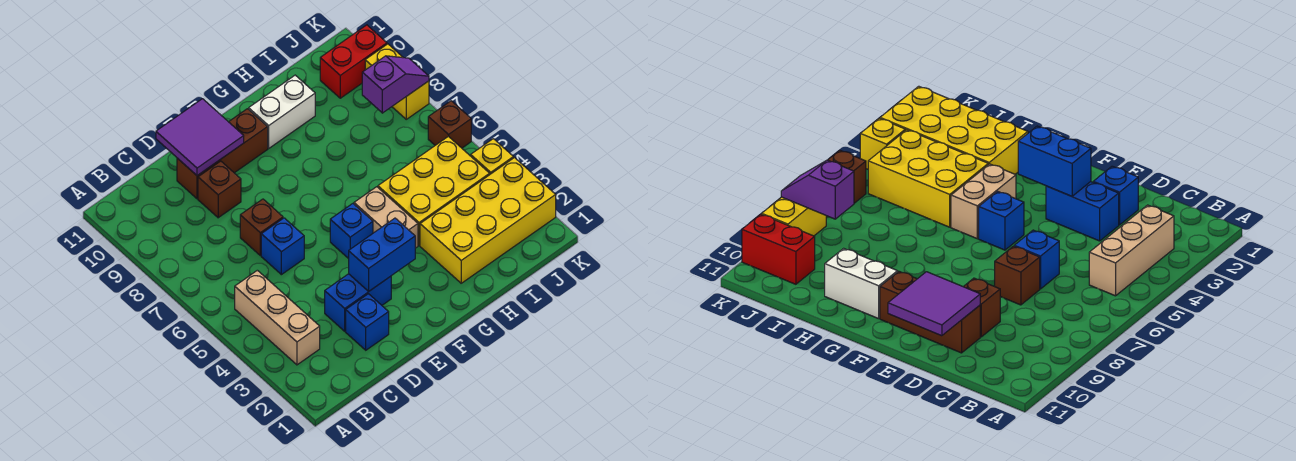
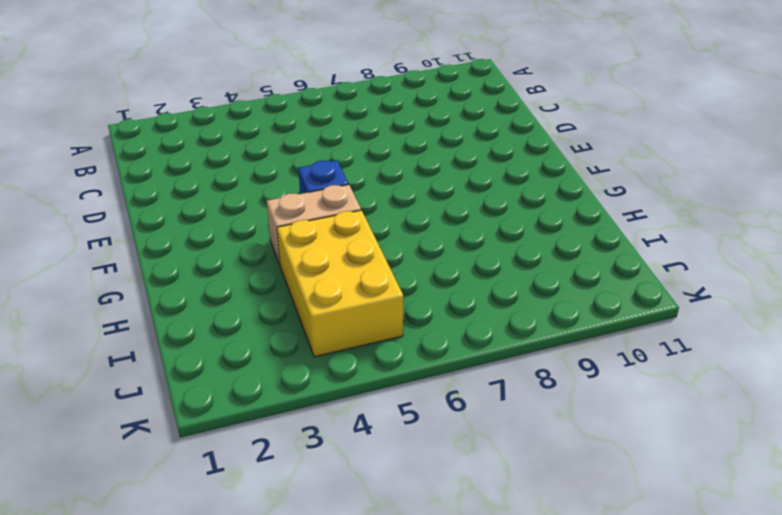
none -> tan 1x3 brick [235,270,320,365]
none -> blue 1x1 brick [346,294,389,350]
none -> blue 1x2 brick [325,274,391,331]

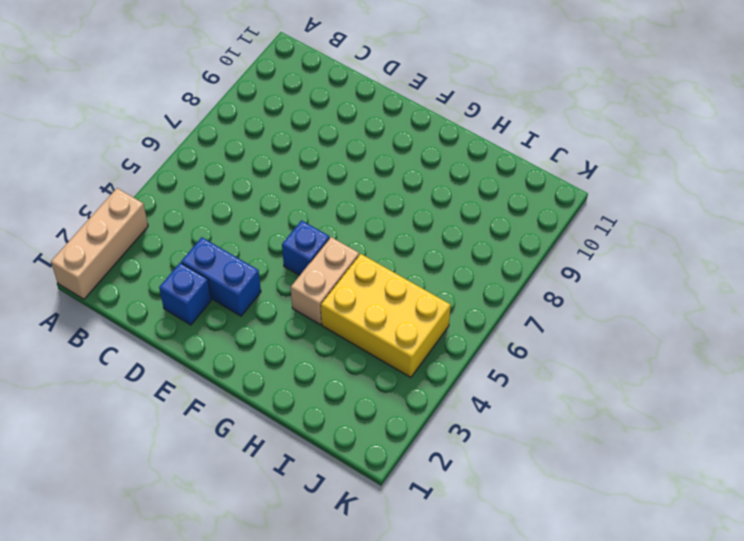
tan 1x3 brick [51,188,148,299] -> tan 1x3 brick moved to [235,270,320,365]
none -> blue 1x1 brick [261,218,304,275]
none -> brown 1x1 brick [240,199,283,256]
none -> brown 1x1 brick [198,161,241,218]

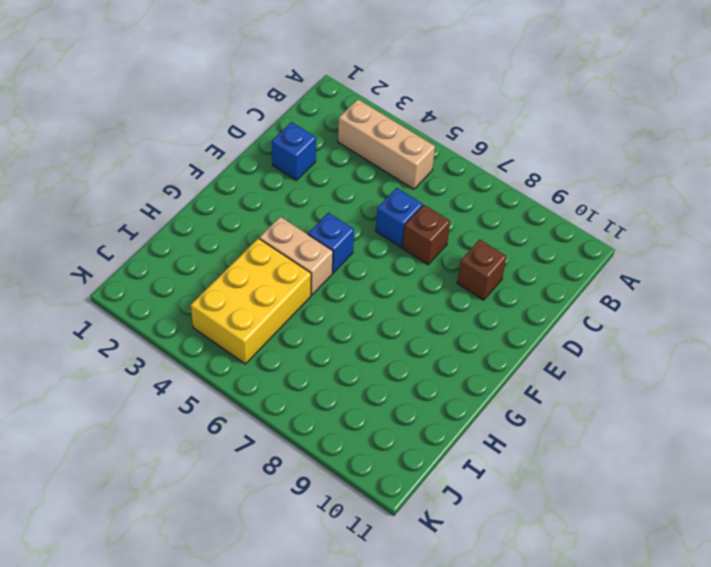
none -> blue 1x2 brick [325,274,391,331]
none -> brown 1x3 brick [177,109,268,199]
none -> white 1x2 brick [249,75,315,148]

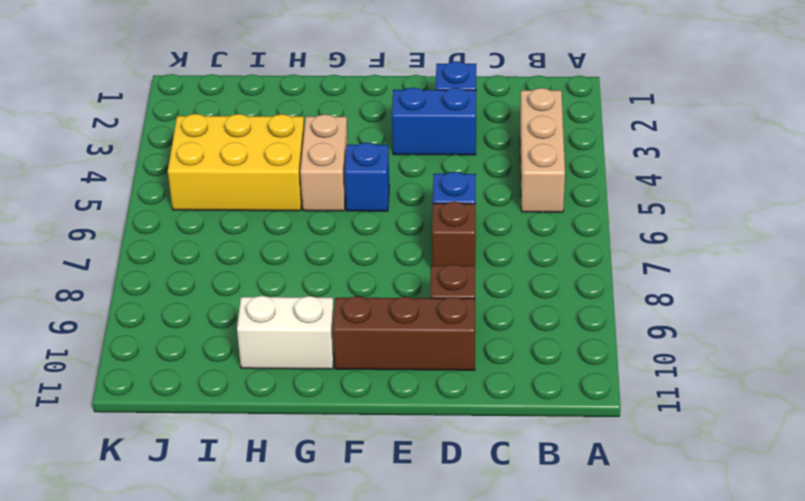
none -> yellow 2x4 brick [420,158,556,283]
none -> red 1x2 brick [320,25,387,98]
none -> yellow 1x1 brick [471,139,513,174]

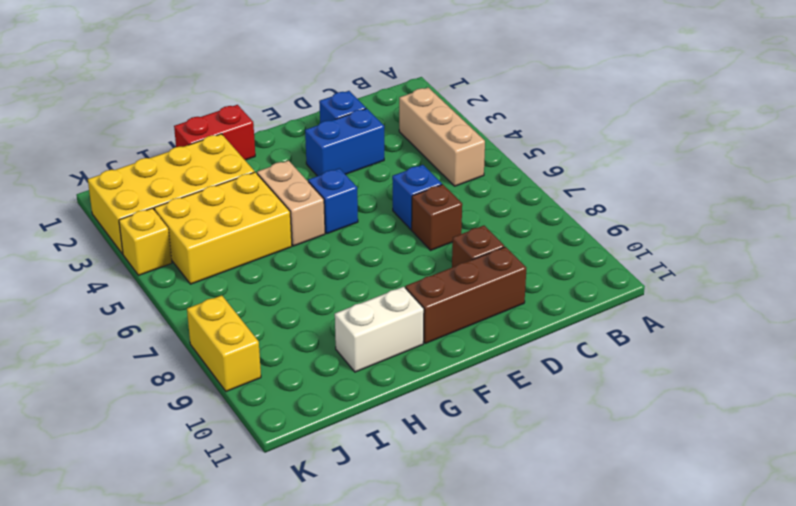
red 1x2 brick [174,105,255,160] -> red 1x2 brick moved to [320,25,387,98]
none -> brown 1x1 brick [428,101,471,148]
none -> purple 2x2 tile [156,99,244,176]
none -> blue 1x2 brick [349,218,415,291]

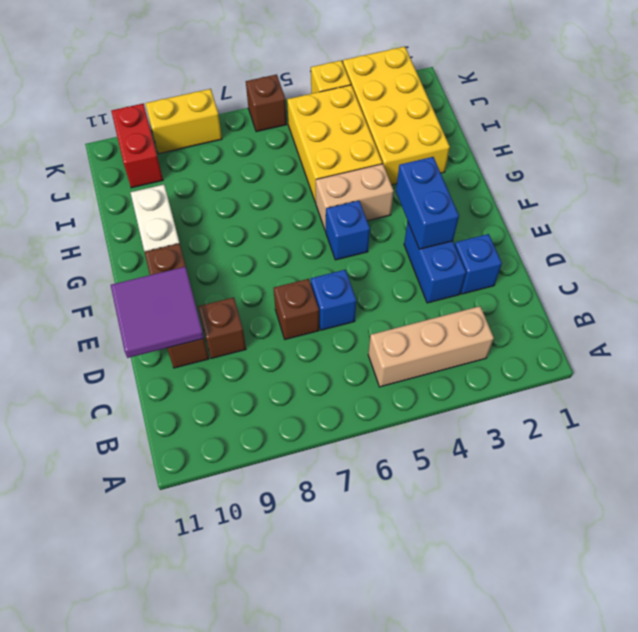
none -> purple 1x2 slope [362,56,429,113]

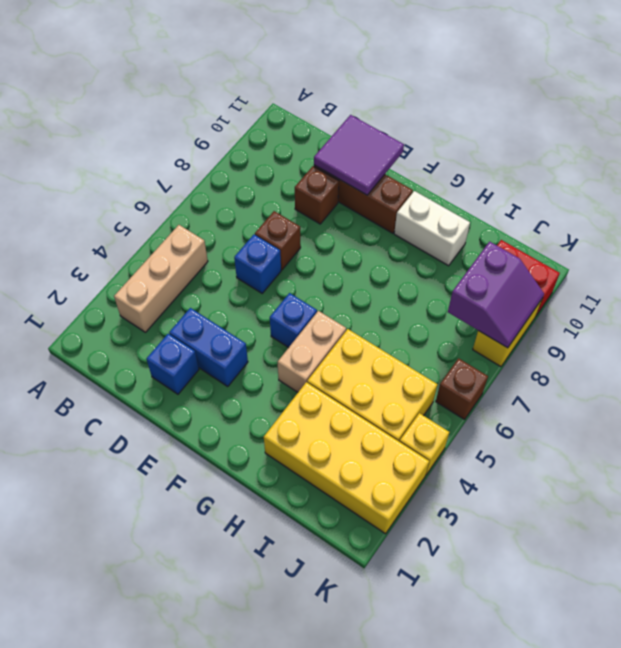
purple 2x2 slope [448,242,544,348] -> purple 1x2 slope [362,56,429,113]
none -> blue 1x2 brick [349,218,415,291]

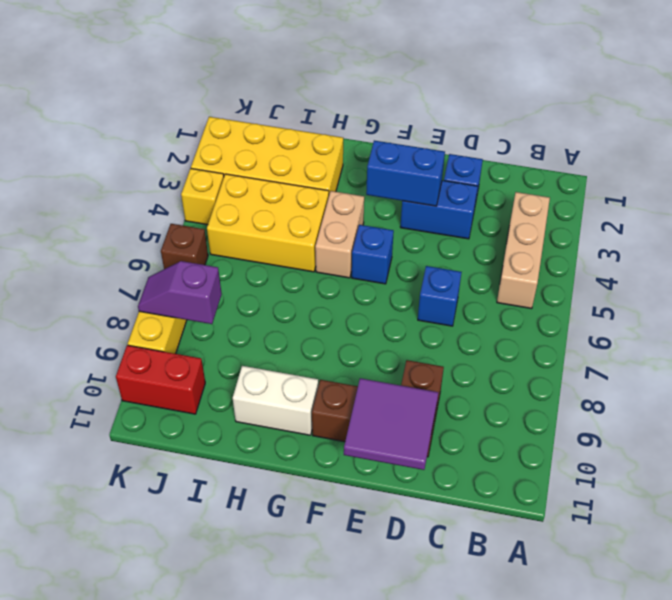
none -> brown 1x1 brick [240,199,283,256]

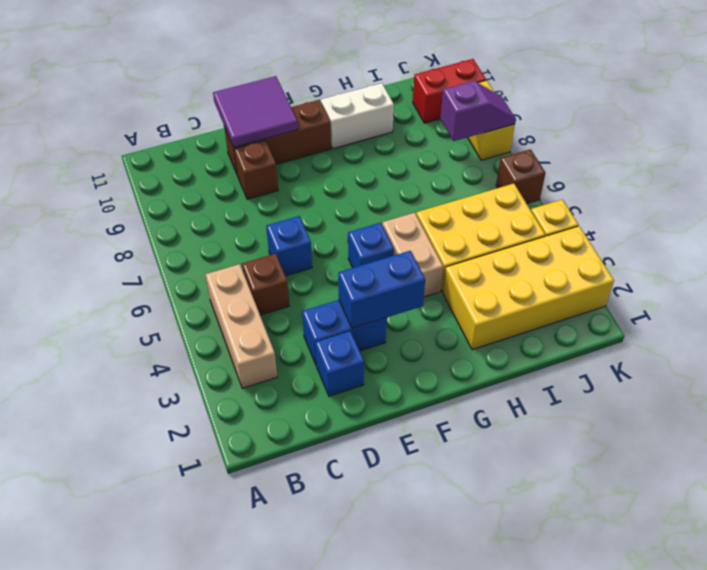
brown 1x1 brick [242,254,289,315] -> brown 1x1 brick moved to [240,199,283,256]

